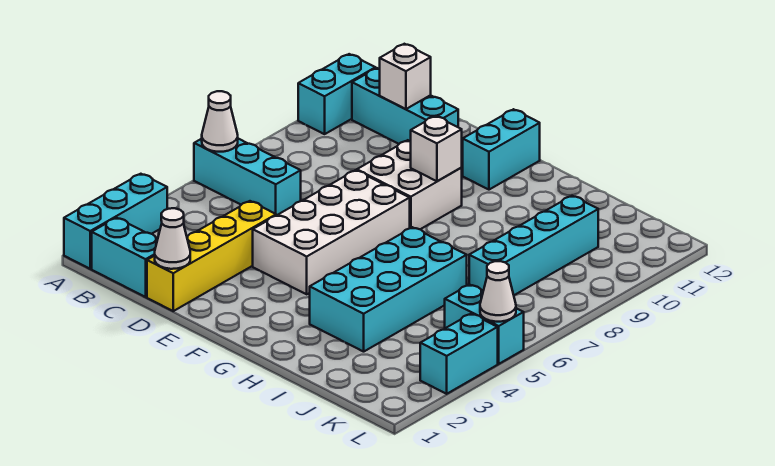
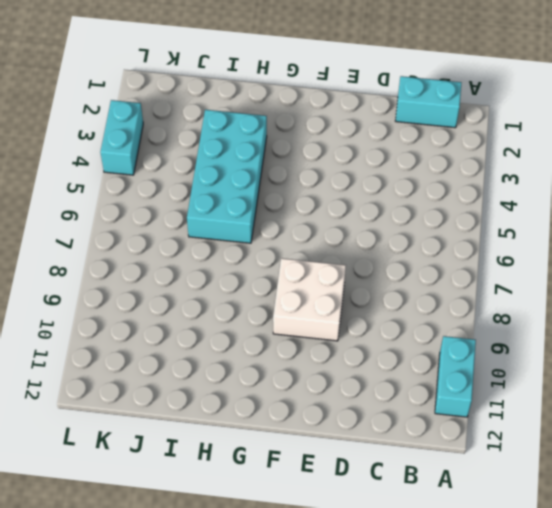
none -> cyan 1x3 brick [64,174,167,269]
none -> cyan 1x3 brick [194,139,301,215]
none -> cyan 1x3 brick [352,68,458,144]

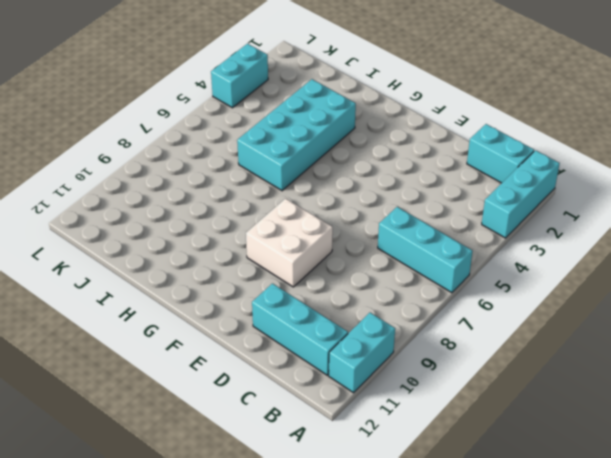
none -> yellow 1x4 brick [147,201,276,311]
none -> white 2x4 brick [253,170,410,294]
none -> cyan 1x2 brick [463,109,540,190]

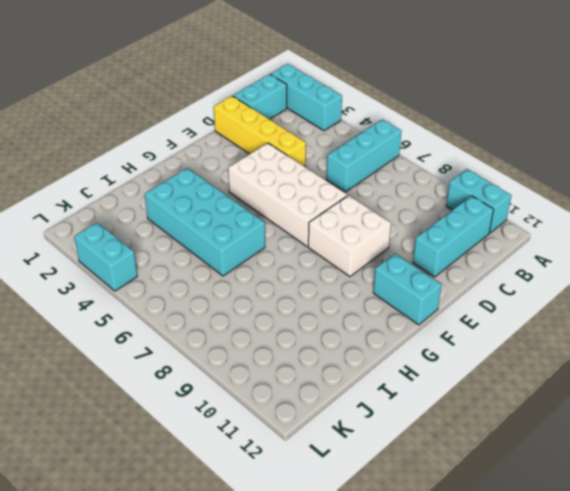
none -> cyan 1x4 brick [469,196,598,295]
none -> cyan 1x2 brick [445,284,524,364]
none -> white 1x1 cone [202,91,238,152]

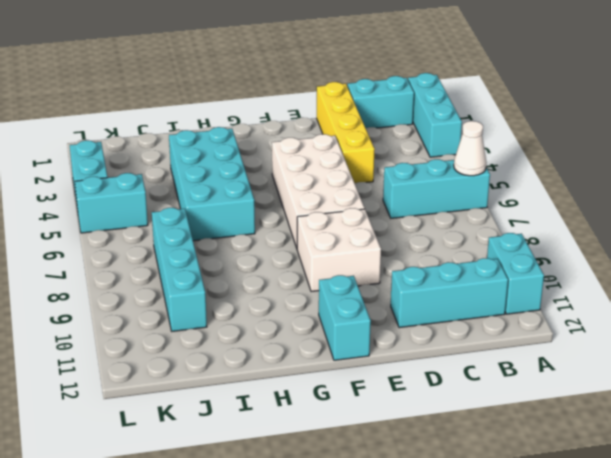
none -> white 1x1 brick [380,44,431,109]
none -> white 1x1 cone [155,208,190,269]
none -> white 1x1 brick [411,116,462,181]

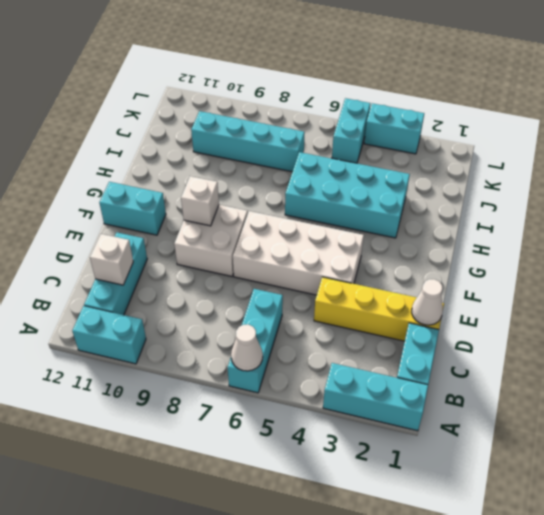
none -> white 1x1 cone [480,261,516,322]

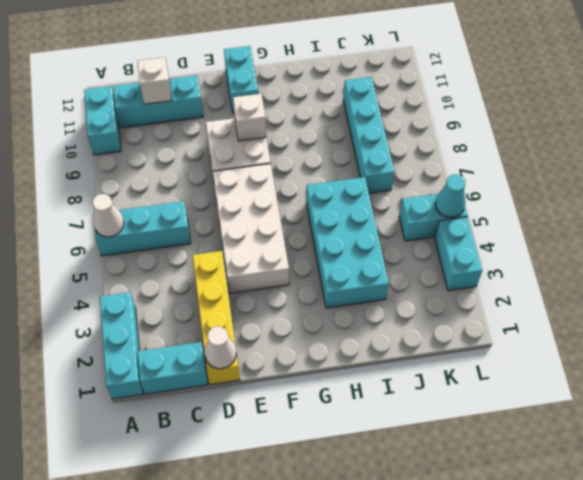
cyan 1x1 cone [435,174,465,217] -> white 1x1 cone [480,261,516,322]

